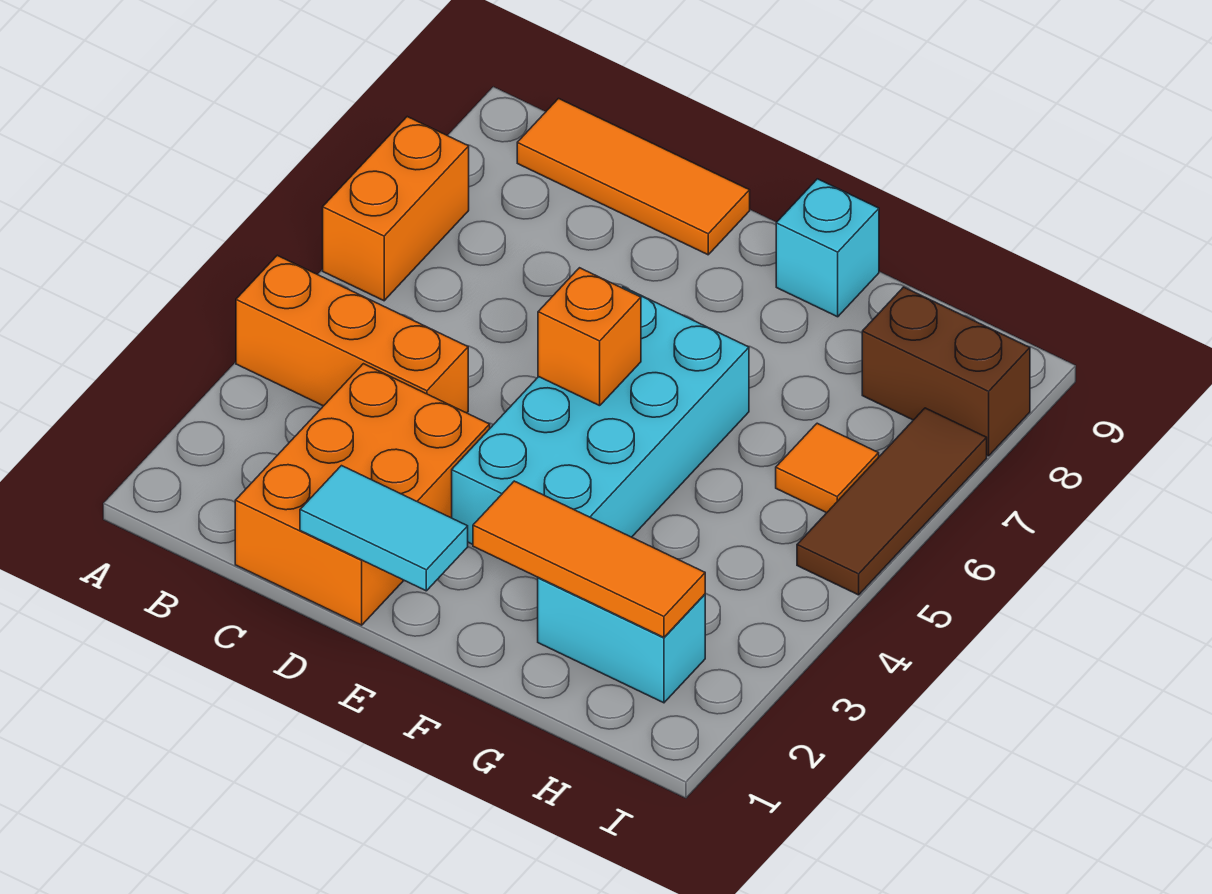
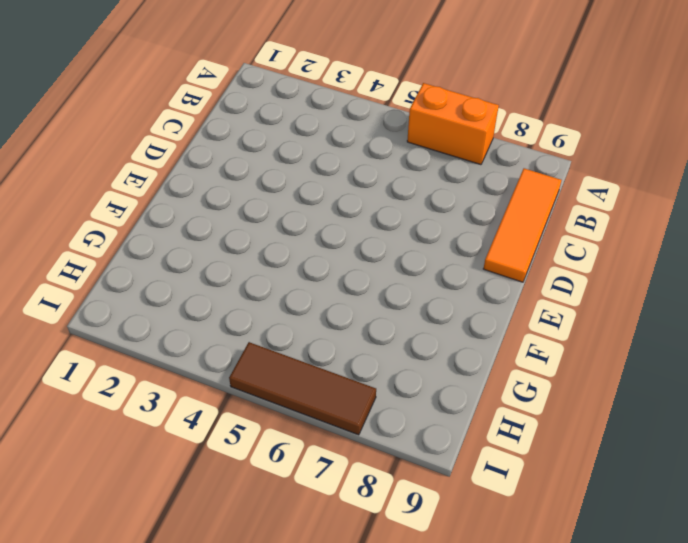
none -> orange 1x3 brick [236,255,468,413]
none -> orange 2x3 brick [235,364,490,625]
none -> cyan 2x4 brick [452,287,749,544]

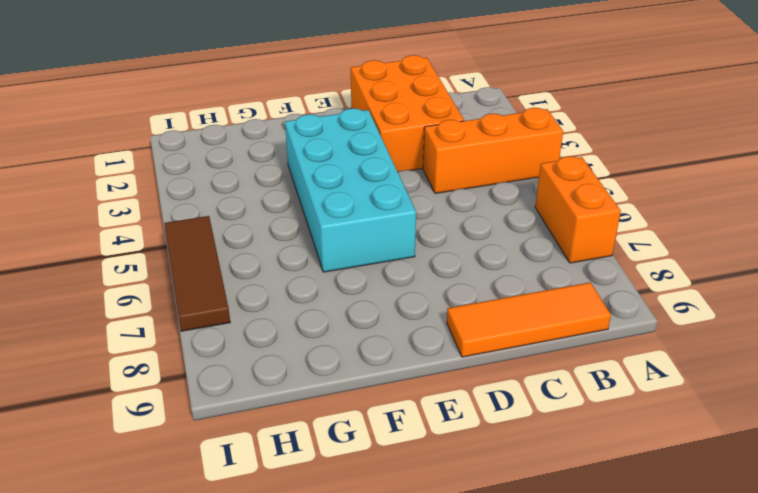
none -> cyan 1x1 brick [776,179,879,317]
none -> cyan 1x2 brick [538,578,705,703]
none -> orange 1x1 tile [776,423,879,513]

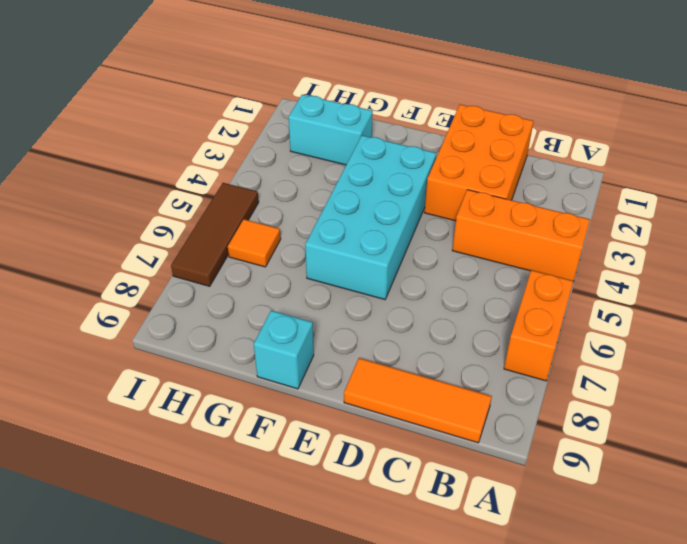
none -> brown 1x2 brick [862,287,1030,456]
none -> cyan 1x2 tile [300,466,468,591]
none -> orange 1x1 brick [538,268,641,406]

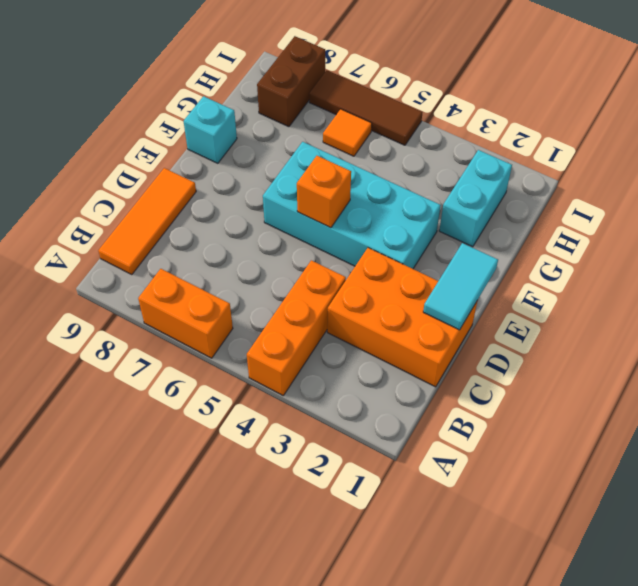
none -> orange 1x3 tile [473,481,705,637]

